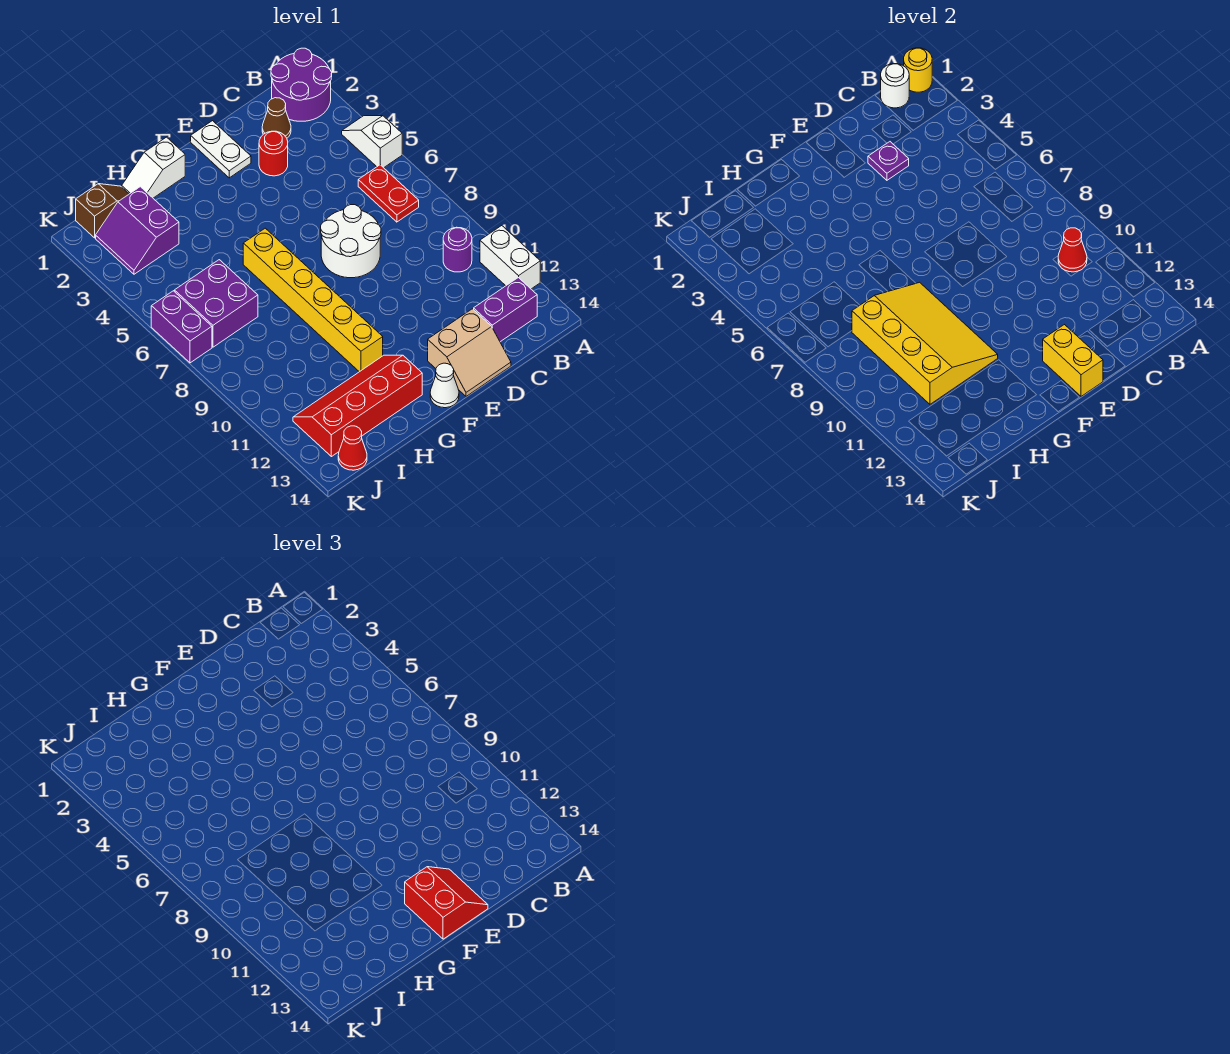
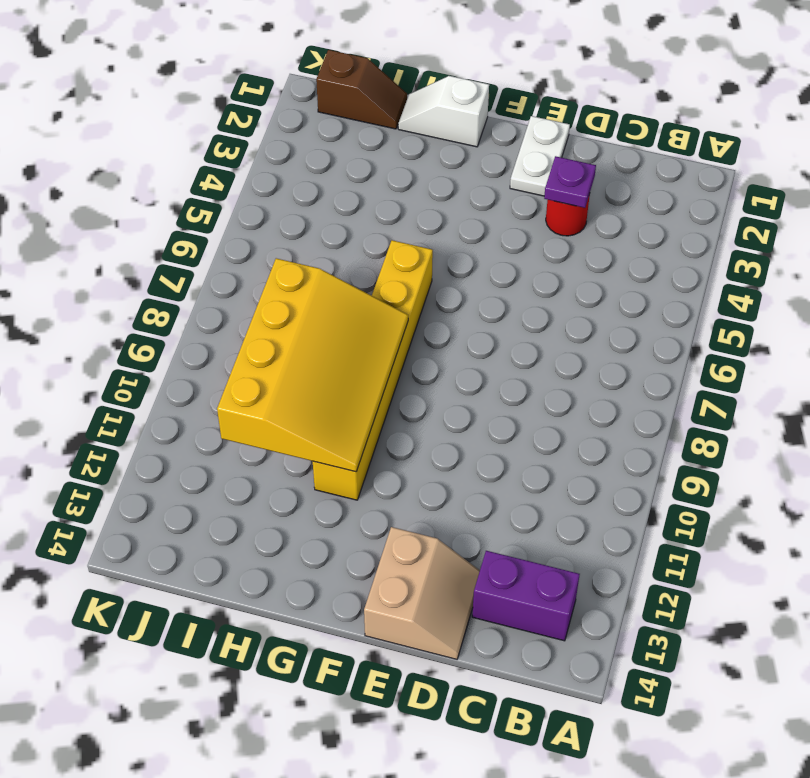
tan 2x2 slope [364,527,480,659] -> tan 2x2 slope turned to [428,309,511,396]
none -> purple 2x2 round brick [271,48,332,121]
none -> white 1x2 slope [342,116,402,168]
none -> white 1x2 brick [480,226,540,289]

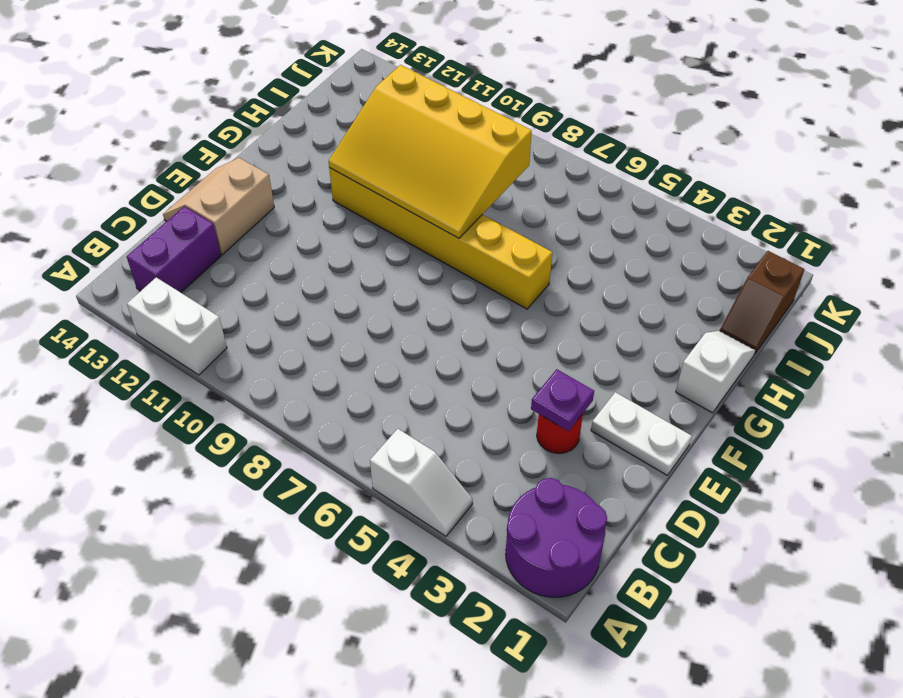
none -> red 1x2 plate [358,165,419,222]
none -> purple 1x1 round brick [443,227,472,272]
none -> brown 1x1 cone [262,98,291,138]

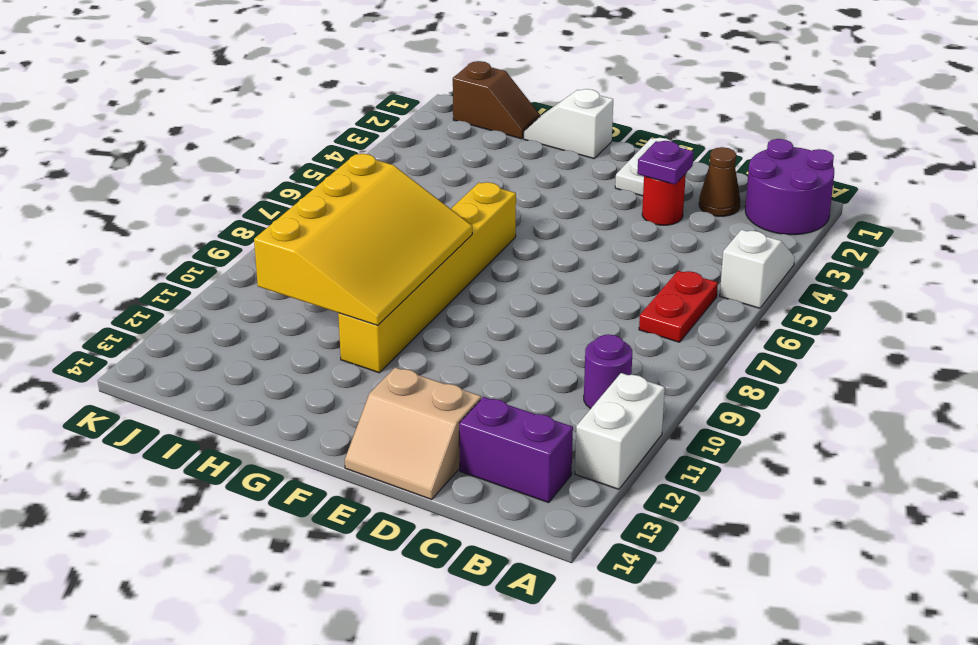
none -> white 2x2 round brick [321,205,381,278]
none -> white 1x1 cone [430,363,459,408]
none -> red 2x4 slope [293,355,422,457]

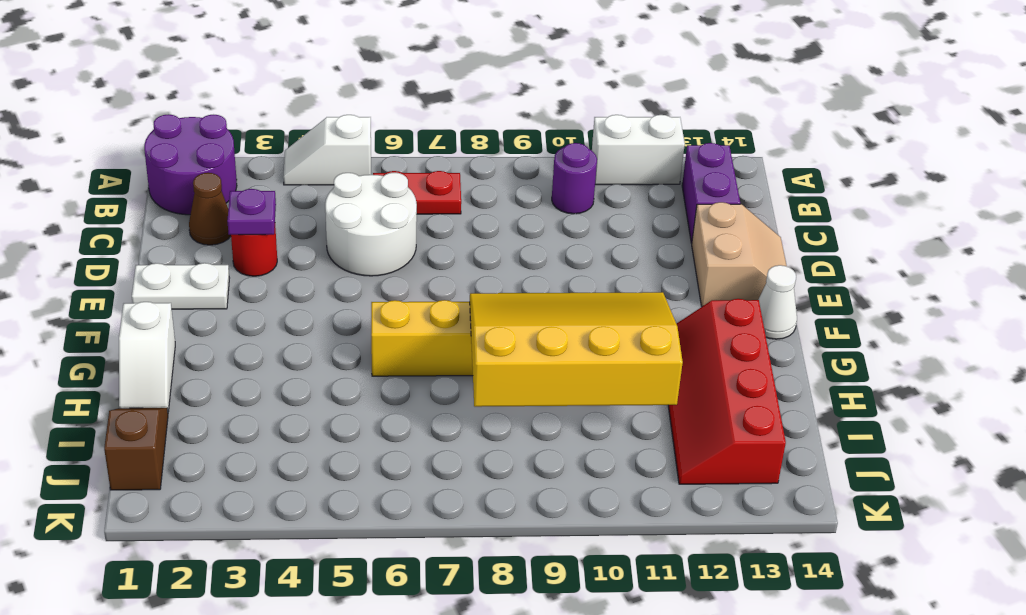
white 2x2 round brick [325,173,417,276] -> white 2x2 round brick moved to [321,205,381,278]
none -> purple 2x2 slope [96,187,179,274]
none -> purple 2x2 brick [174,260,258,347]
none -> red 1x1 cone [338,426,367,470]

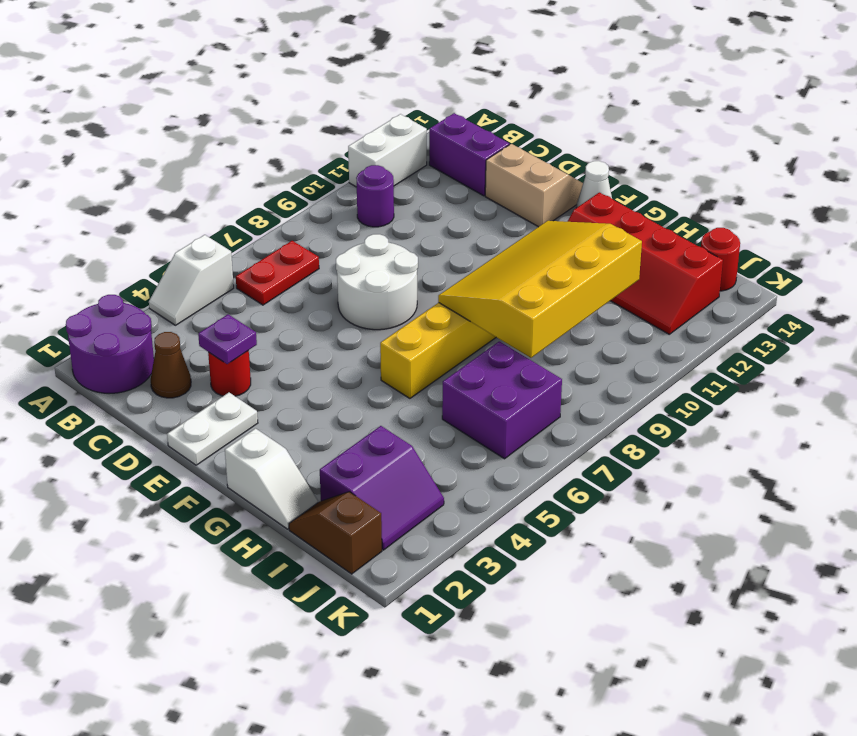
red 1x1 round brick [701,228,740,291] -> red 1x1 cone [338,426,367,470]
none -> purple 1x2 brick [151,291,212,363]
none -> yellow 1x1 round brick [904,48,932,92]
none -> white 1x1 round brick [881,64,909,108]

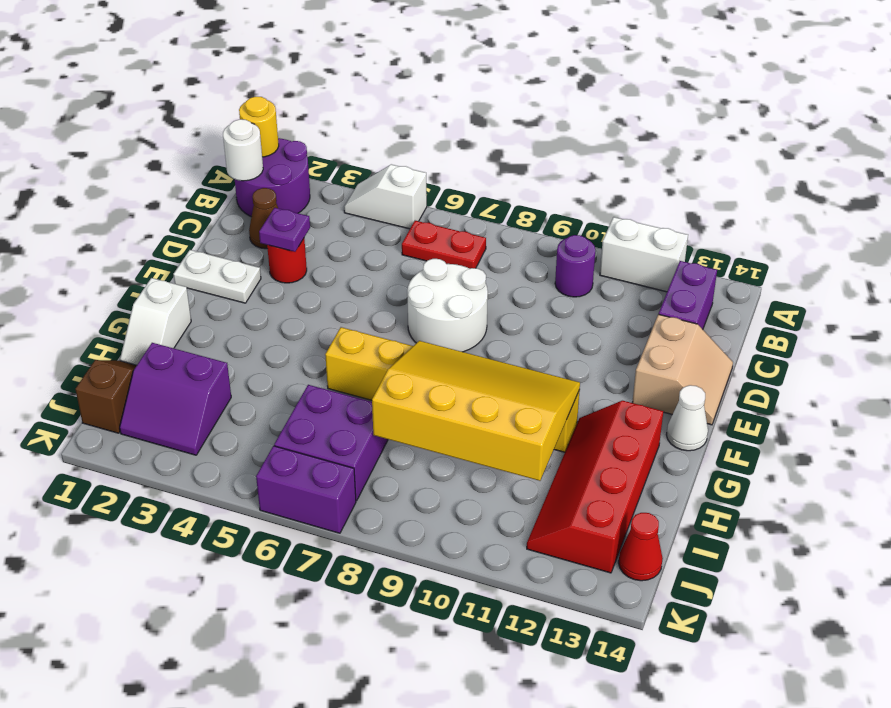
none -> red 1x1 cone [1058,228,1087,272]
none -> yellow 1x2 brick [1043,325,1103,396]
none -> red 2x2 slope [405,867,488,939]

